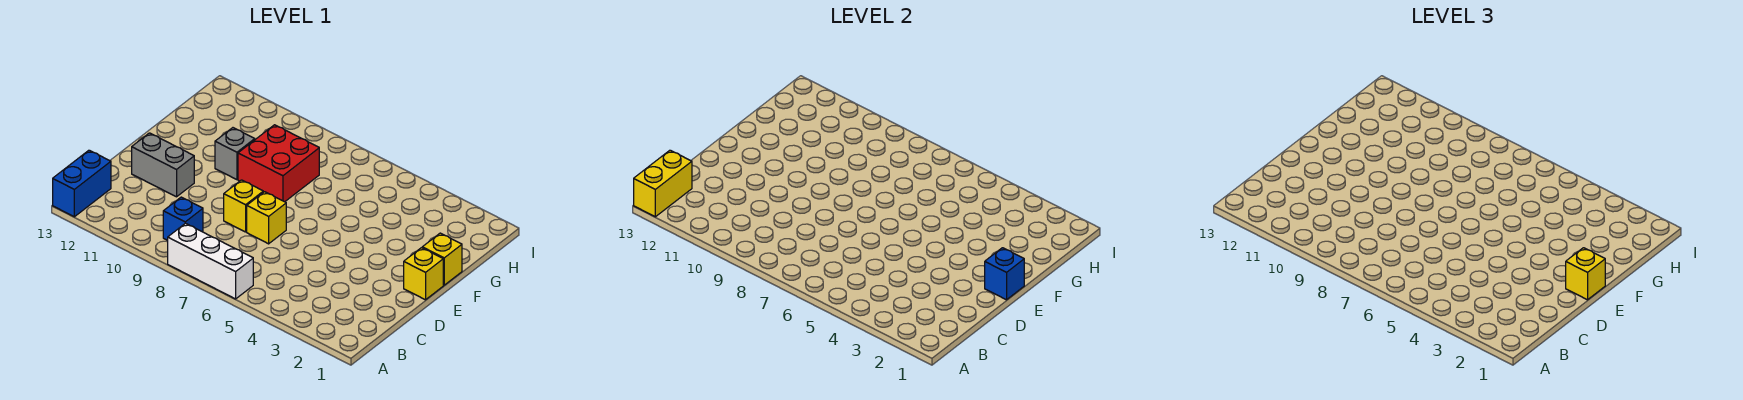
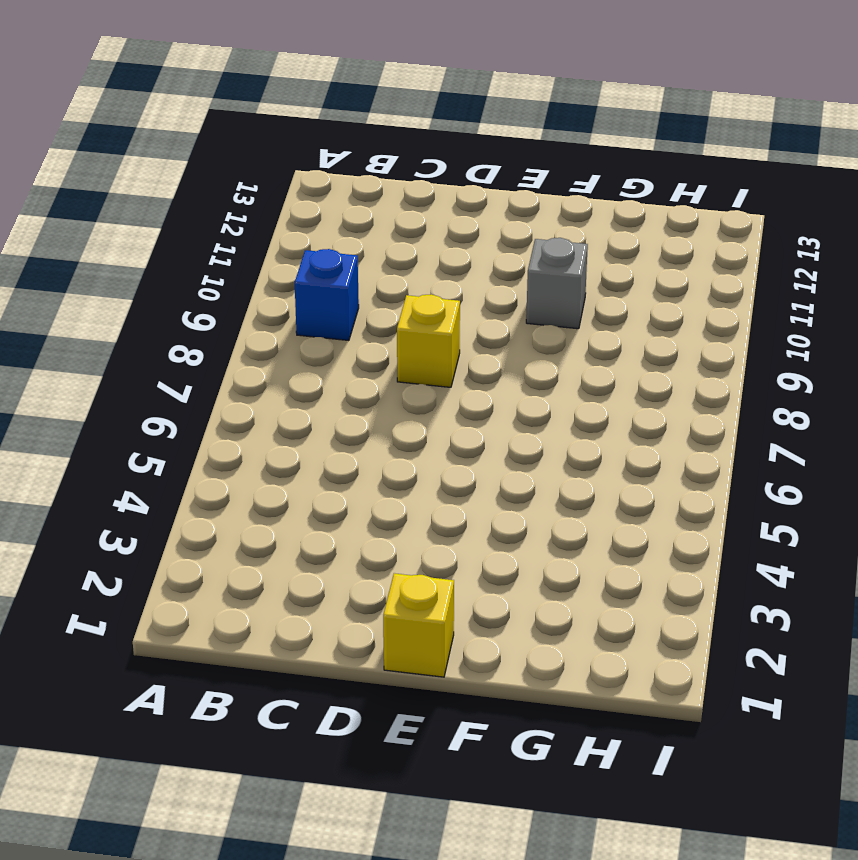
none -> white 1x3 brick [168,223,253,299]
none -> blue 1x2 brick [53,150,111,217]
none -> yellow 1x1 brick [247,192,286,244]

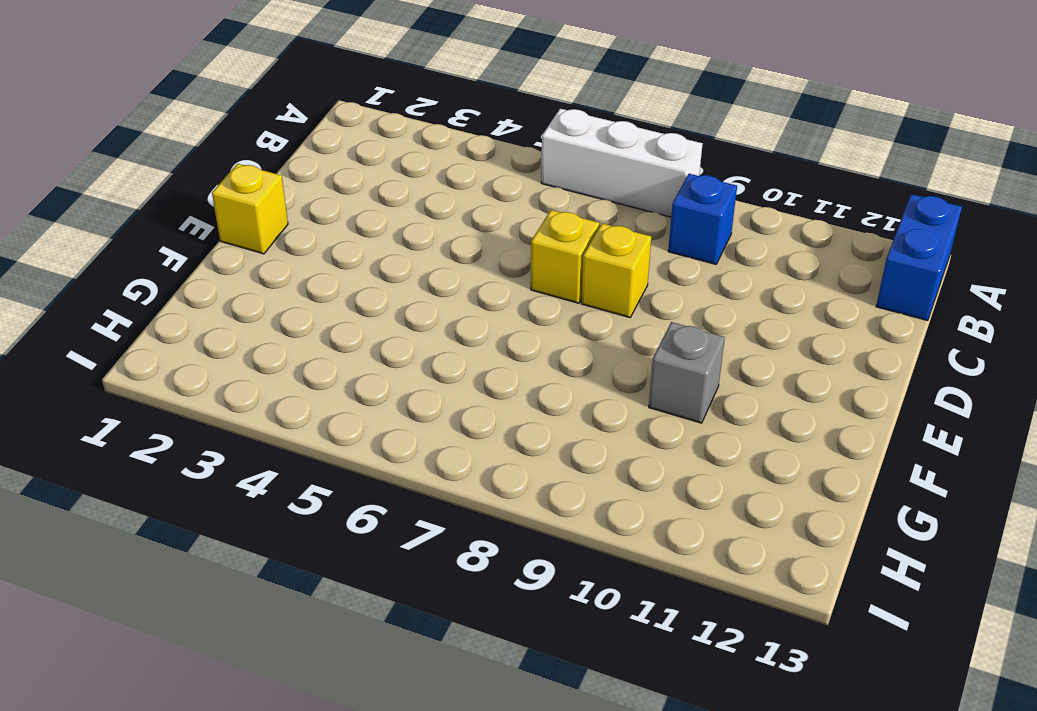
none -> grey 1x2 brick [132,133,194,197]
none -> yellow 1x1 brick [422,233,462,285]
none -> red 2x2 brick [238,125,319,202]

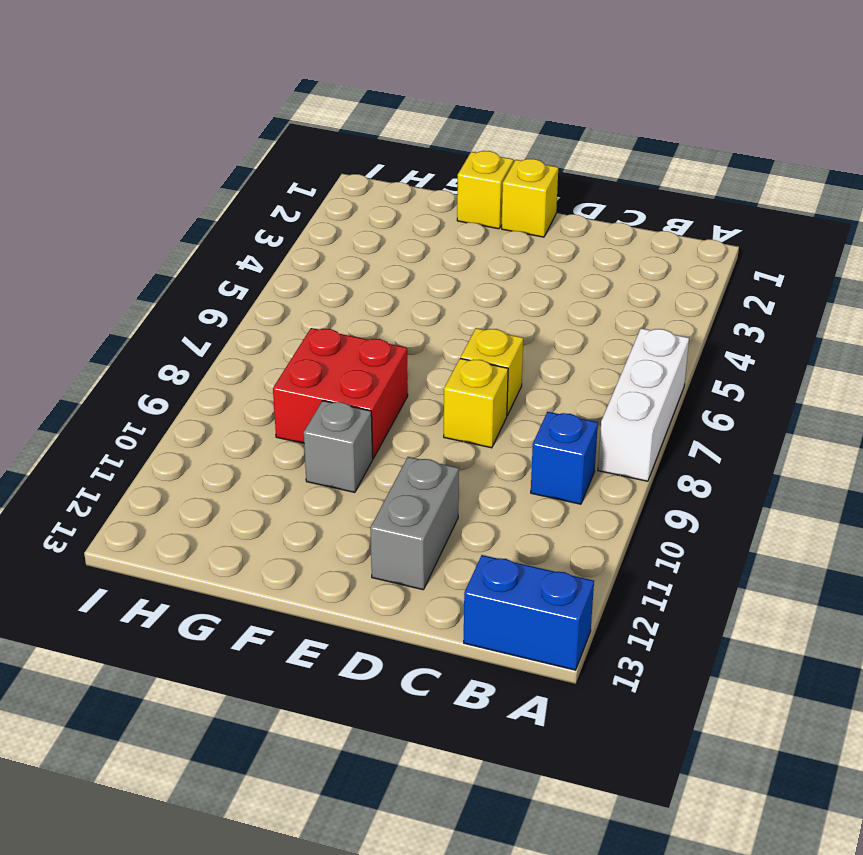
none -> yellow 1x2 brick [634,150,692,217]
none -> blue 1x1 brick [985,248,1024,300]
none -> yellow 1x1 brick [1566,248,1605,300]

